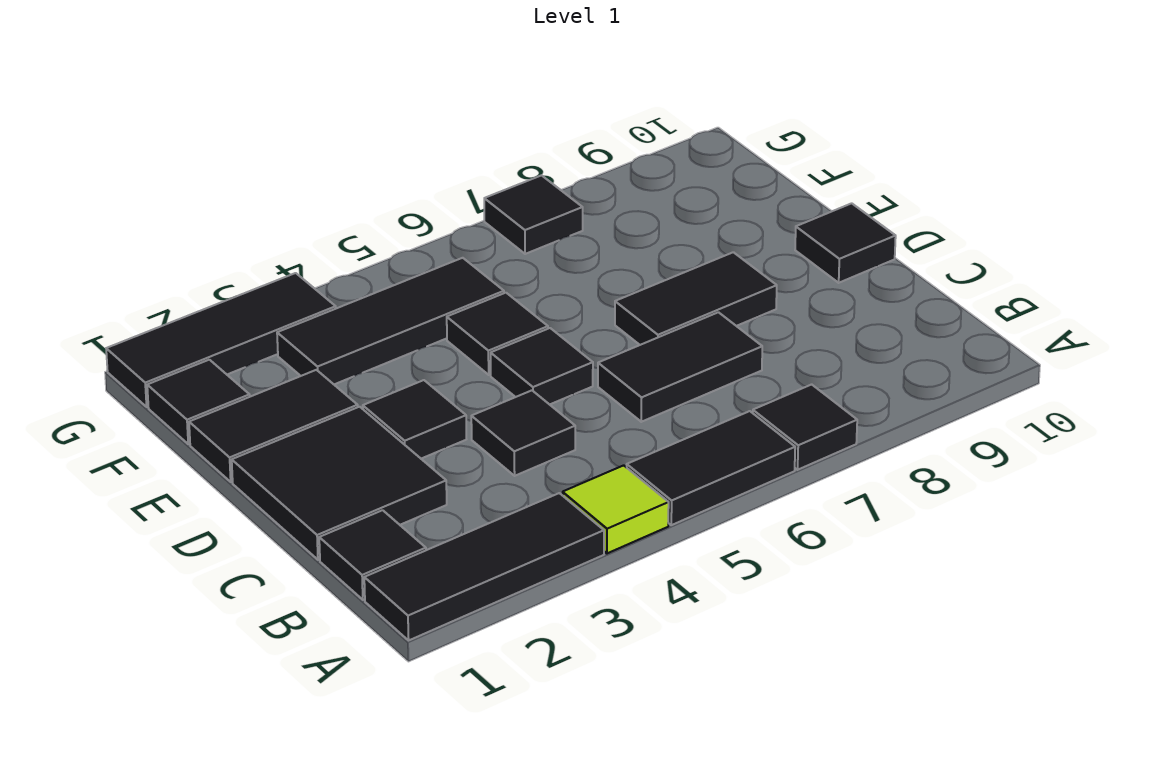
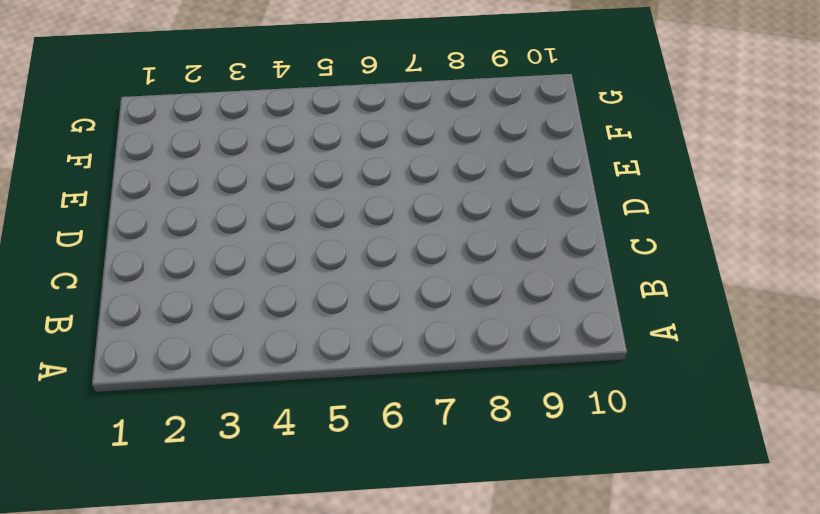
none -> black 1x3 tile [364,493,604,640]
none -> lime 1x1 tile [563,465,669,553]
none -> black 1x2 tile [627,411,795,525]

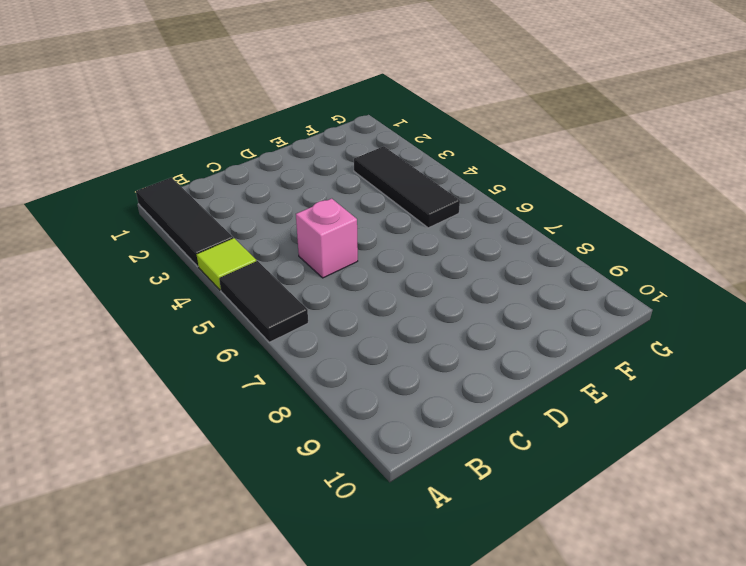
pink 1x1 brick [296,199,358,278] -> none
none -> black 1x1 tile [753,384,857,470]
none -> black 1x1 tile [319,510,426,600]
none -> black 2x2 tile [232,407,447,560]

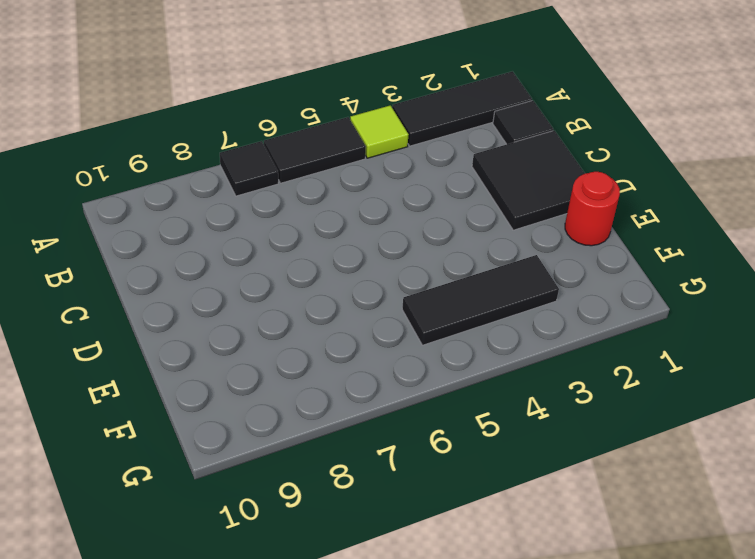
red 1x1 round brick [565,172,620,246] -> black 1x2 tile [189,370,358,482]
none -> black 1x1 tile [471,390,575,476]
none -> black 1x2 tile [598,312,762,422]
none -> black 1x1 tile [363,380,466,459]

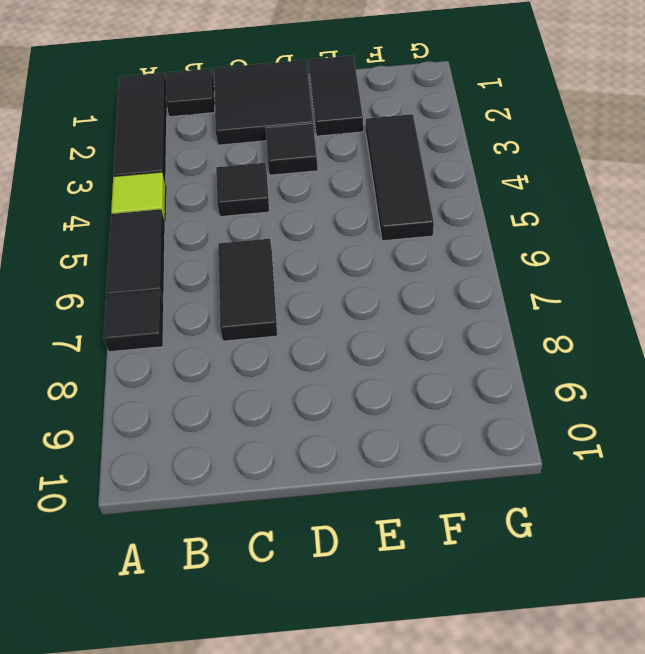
none -> black 1x1 tile [491,328,593,405]
none -> black 1x2 tile [615,252,777,345]
none -> black 1x1 tile [795,203,896,283]

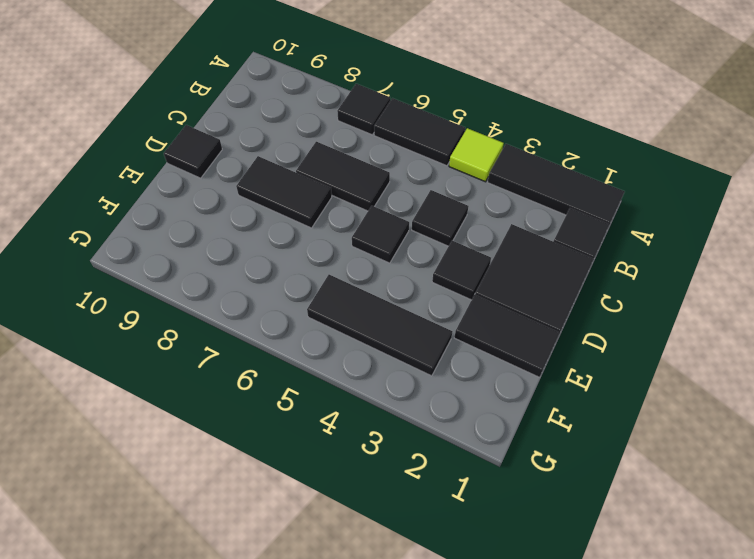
none -> black 1x1 tile [447,293,548,375]
none -> black 1x1 tile [147,360,250,444]
none -> black 1x3 tile [106,273,336,407]

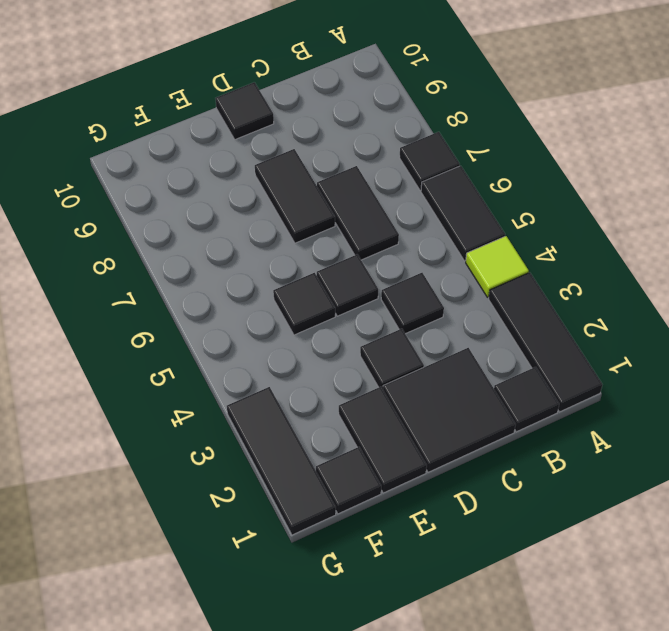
none -> black 1x3 tile [277,258,504,384]
none -> black 1x1 tile [484,175,583,254]

